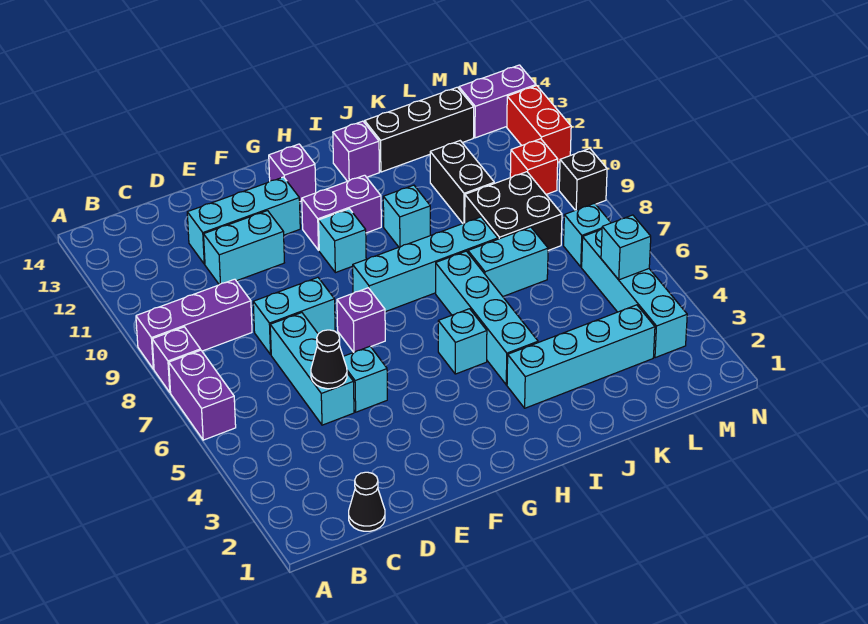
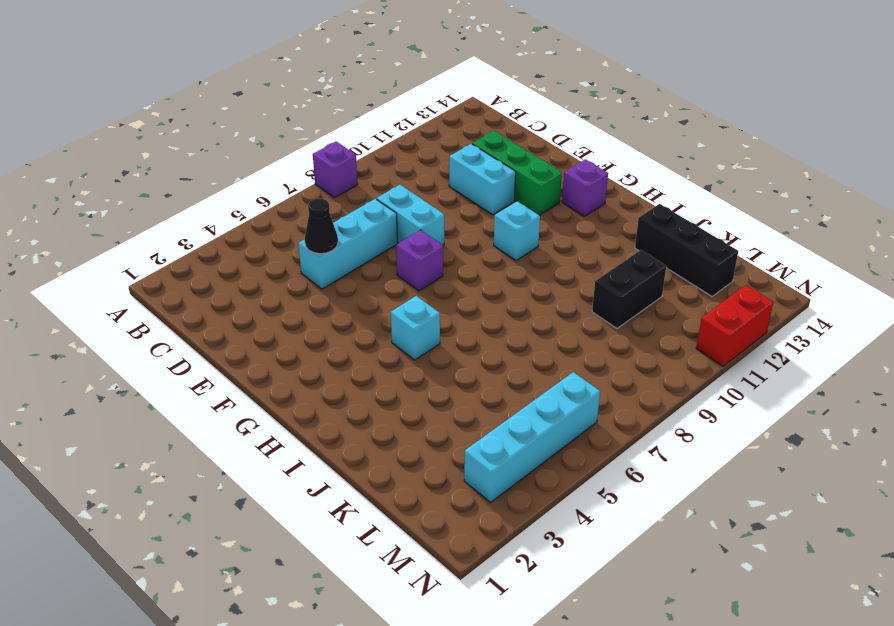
green 1x3 brick [472,131,562,215] -> cyan 1x3 brick [187,177,300,264]
none -> purple 1x2 brick [169,350,236,440]
none -> purple 1x3 brick [136,279,252,369]
none -> black 1x1 cone [349,472,385,531]
none -> cyan 1x1 brick [343,346,387,412]

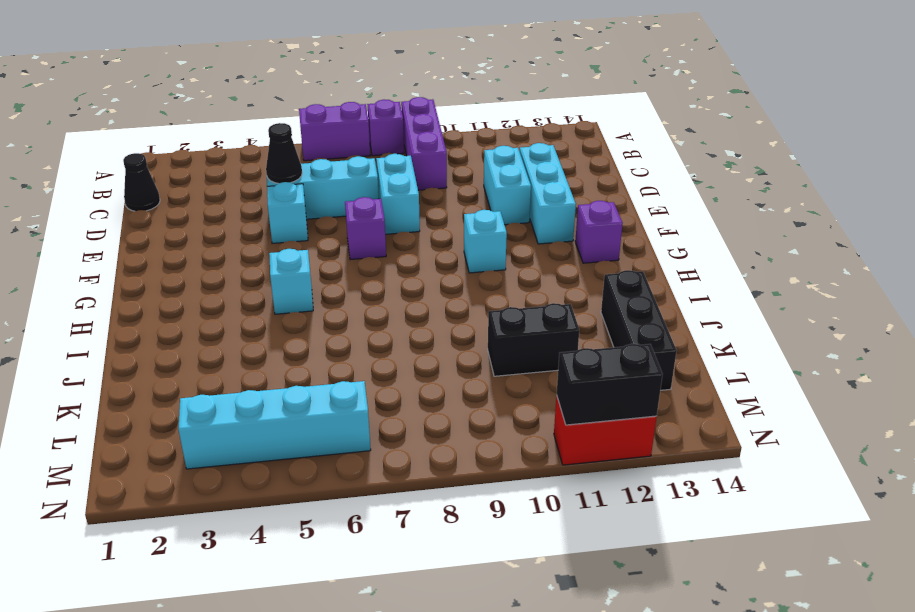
black 1x2 brick [557,344,663,425] -> none
none -> cyan 1x4 brick [353,217,498,312]
none -> purple 1x2 brick [302,175,381,250]
none -> cyan 1x4 brick [507,305,655,408]
none -> cyan 1x4 brick [436,251,538,385]

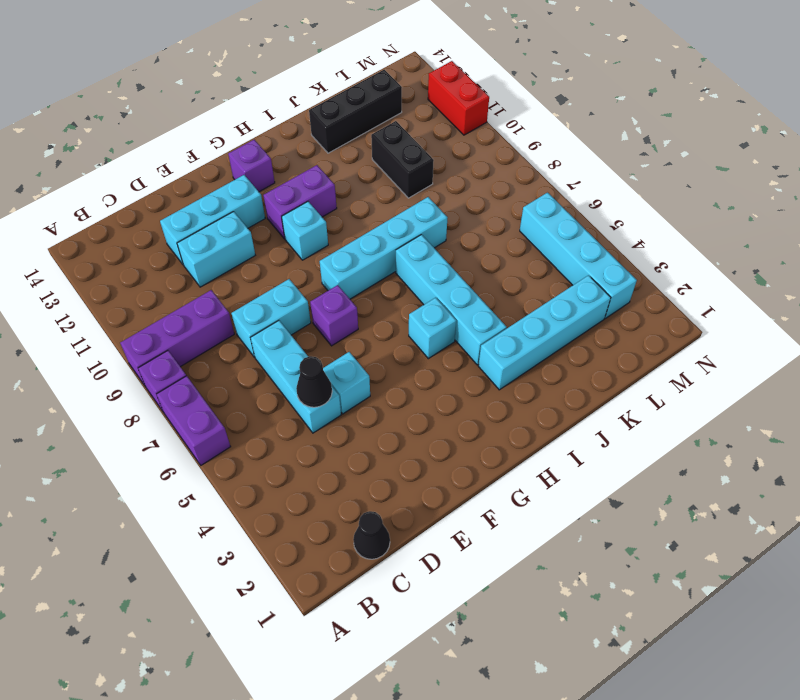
none -> cyan 1x1 brick [383,185,430,247]
none -> purple 1x1 brick [333,121,379,181]
none -> cyan 1x2 brick [468,227,548,296]
none -> black 2x2 brick [465,172,562,250]

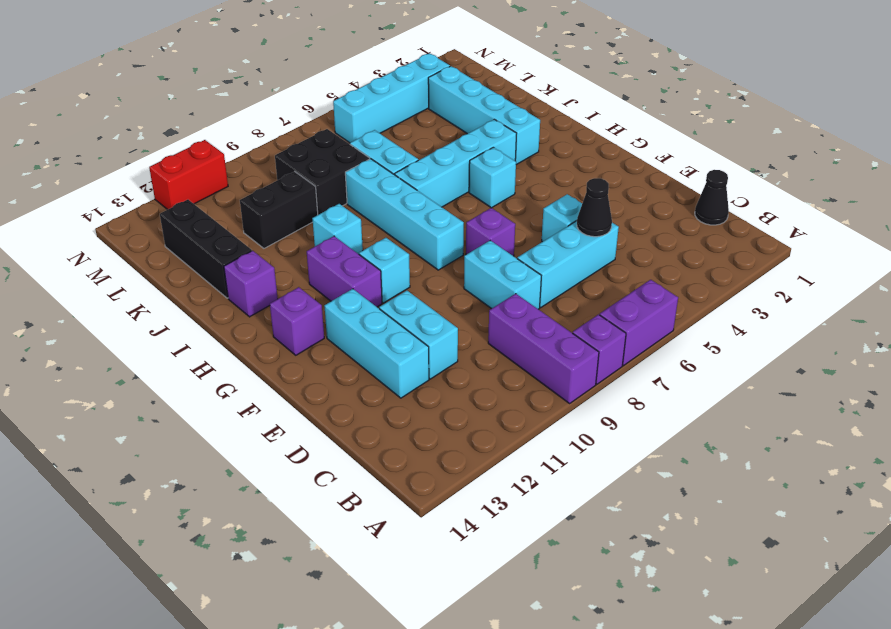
none -> cyan 1x1 brick [564,203,611,267]
none -> red 1x1 brick [510,139,558,194]
none -> purple 1x2 brick [459,65,536,138]
none -> black 1x1 brick [559,149,607,210]

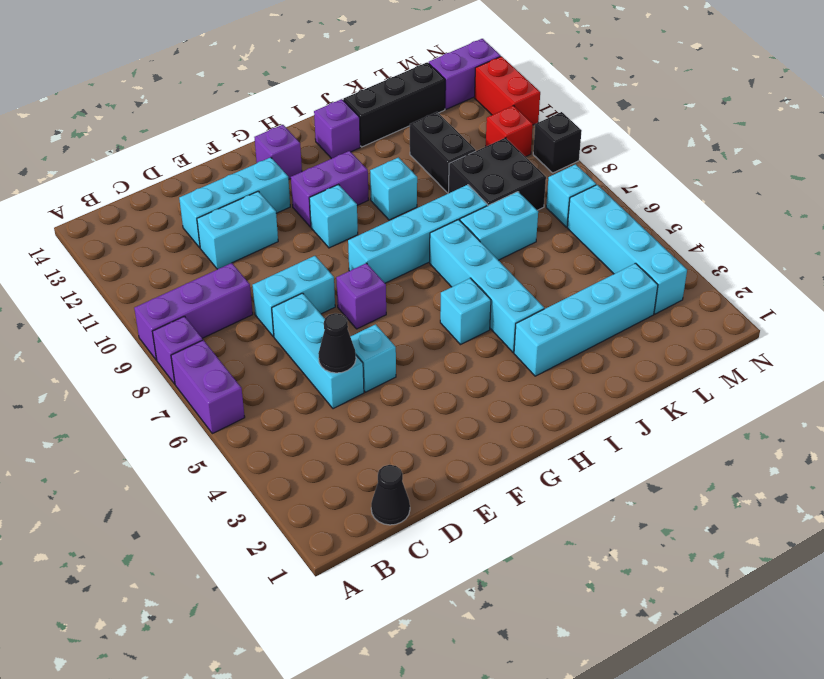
none -> cyan 1x1 brick [601,215,651,280]

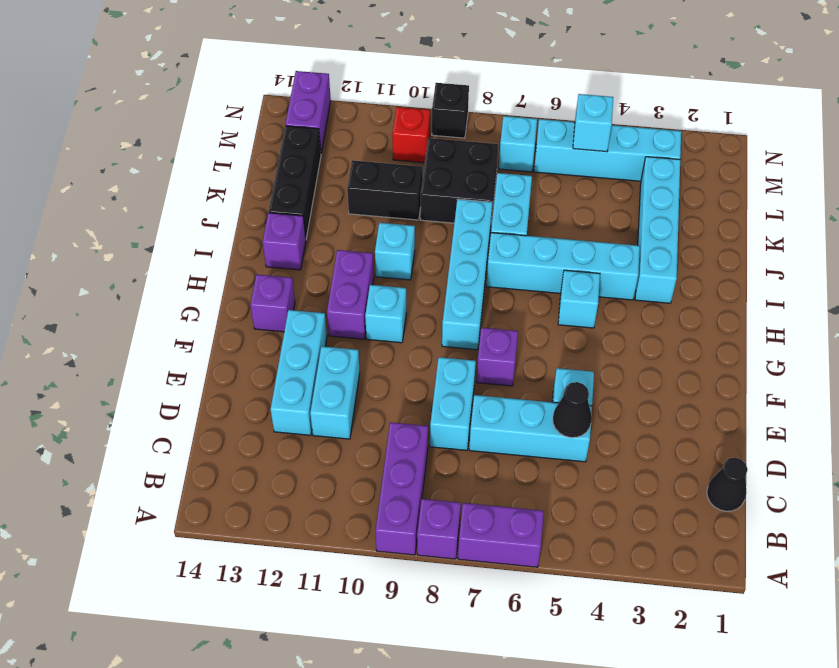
none -> red 1x2 brick [507,86,571,162]

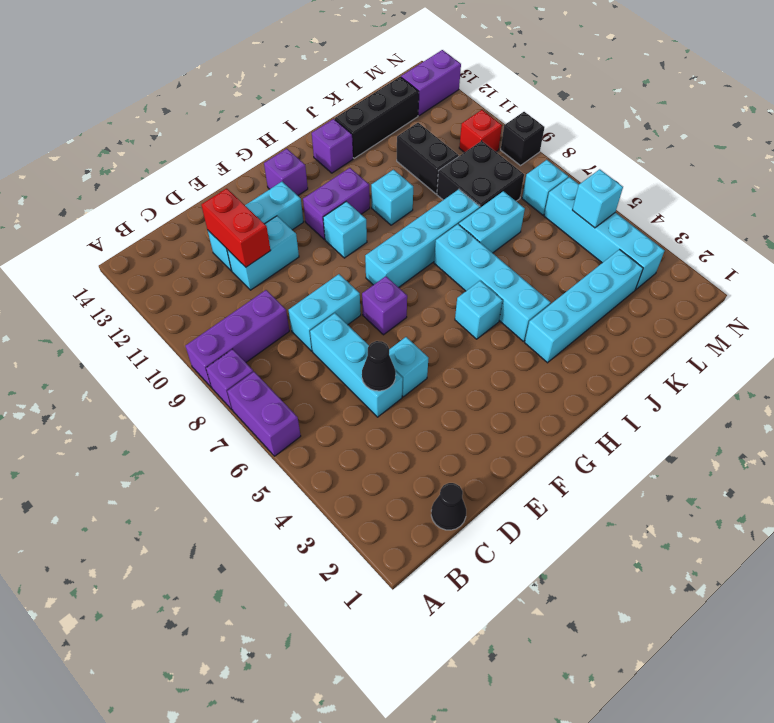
red 1x2 brick [201,188,271,267] -> red 1x2 brick moved to [507,86,571,162]

